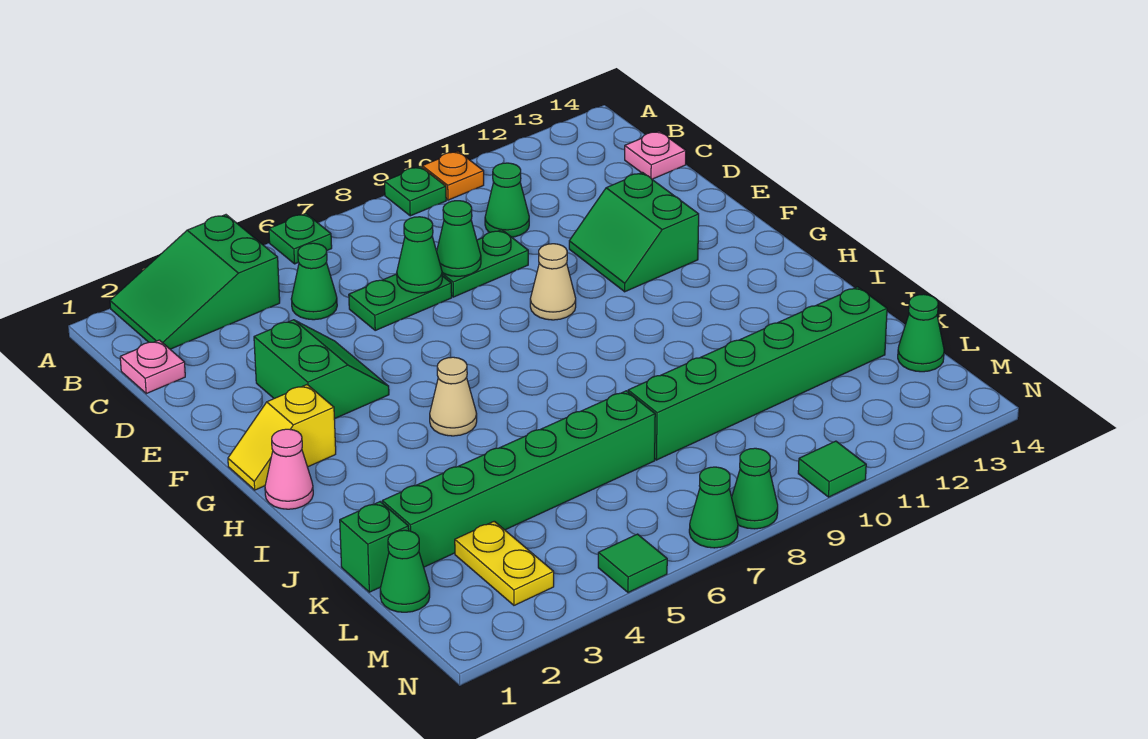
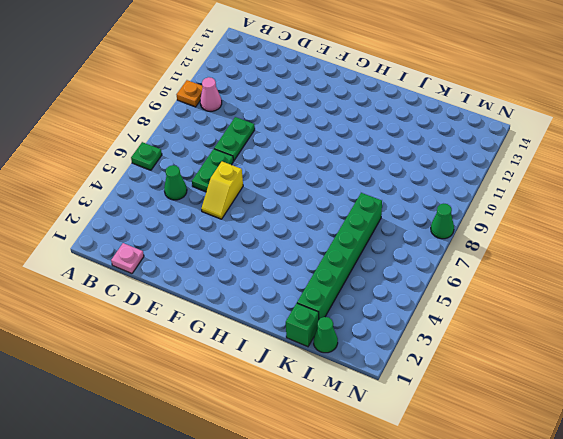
pink 1x1 cone [200,77,222,111] -> pink 1x1 cone moved to [265,429,313,509]
yellow 1x2 slope [201,162,243,219] -> yellow 1x2 slope moved to [228,385,336,490]
none -> green 2x3 slope [110,215,280,349]
none -> green 1x1 plate [385,167,446,216]
none -> green 1x1 cone [485,163,529,237]

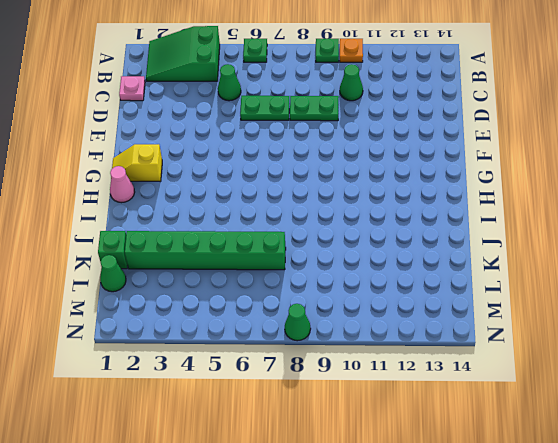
none -> pink 1x1 plate [625,131,686,179]
none -> green 2x2 slope [254,320,389,419]
none -> green 2x2 slope [569,172,699,292]

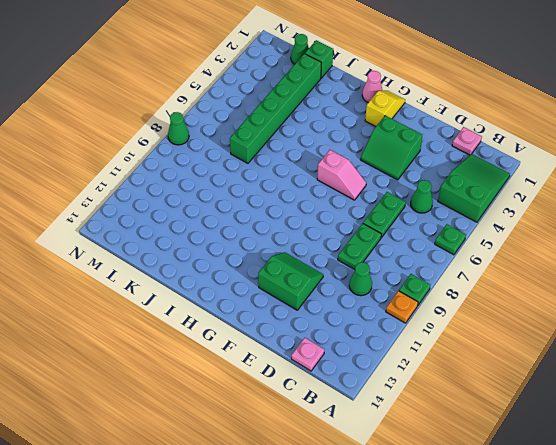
pink 1x2 slope [317,150,366,200] -> none
none -> tan 1x1 cone [530,244,576,320]
none -> tan 1x1 cone [430,357,477,436]
none -> green 1x6 brick [628,287,887,460]

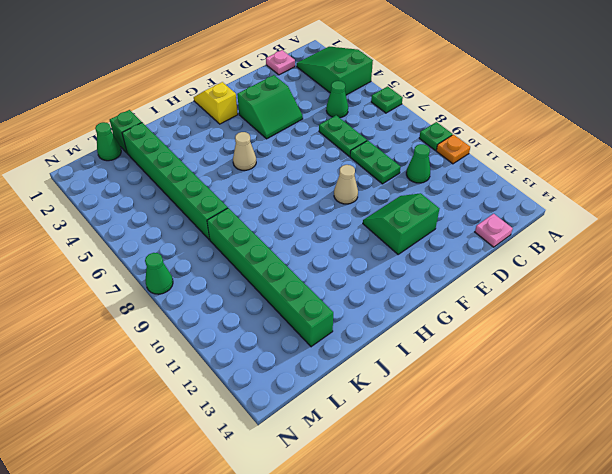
none -> pink 1x1 cone [265,429,313,509]
none -> yellow 1x2 plate [455,521,554,605]
none -> green 1x1 cone [898,294,944,372]

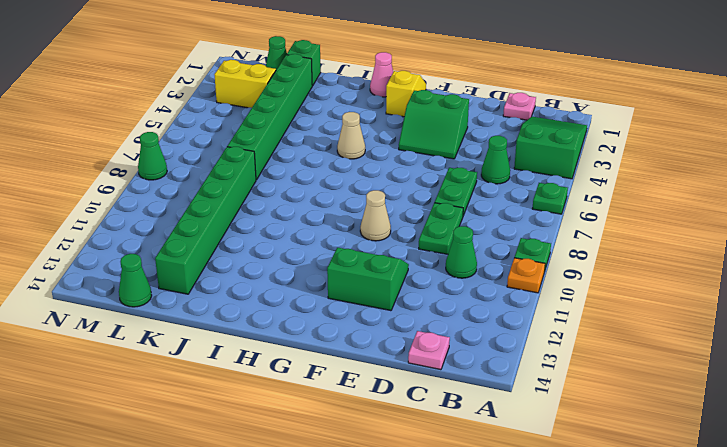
yellow 1x2 brick [214,60,276,108] -> yellow 1x2 plate [455,521,554,605]
none -> green 1x1 tile [598,534,667,593]
none -> green 1x1 cone [689,467,738,548]
none -> green 1x1 tile [798,441,866,497]

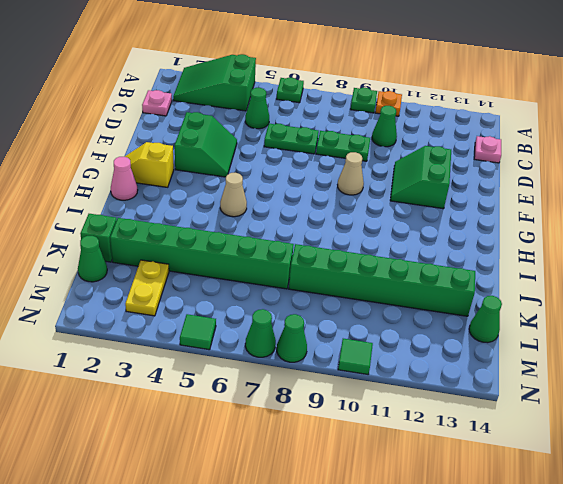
none -> green 1x1 cone [397,217,442,293]
none -> green 1x1 cone [437,201,481,276]

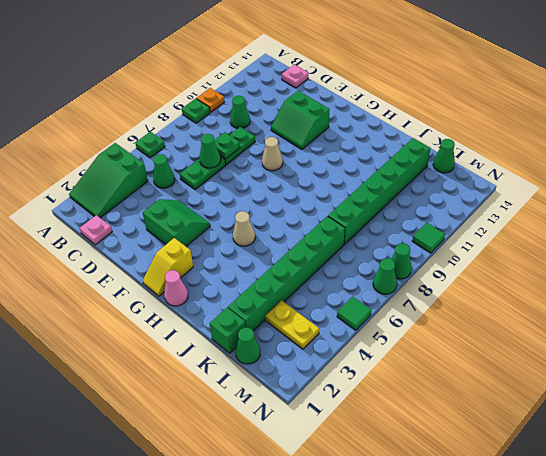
green 1x1 plate [214,132,240,159] -> green 1x1 cone [437,201,481,276]

